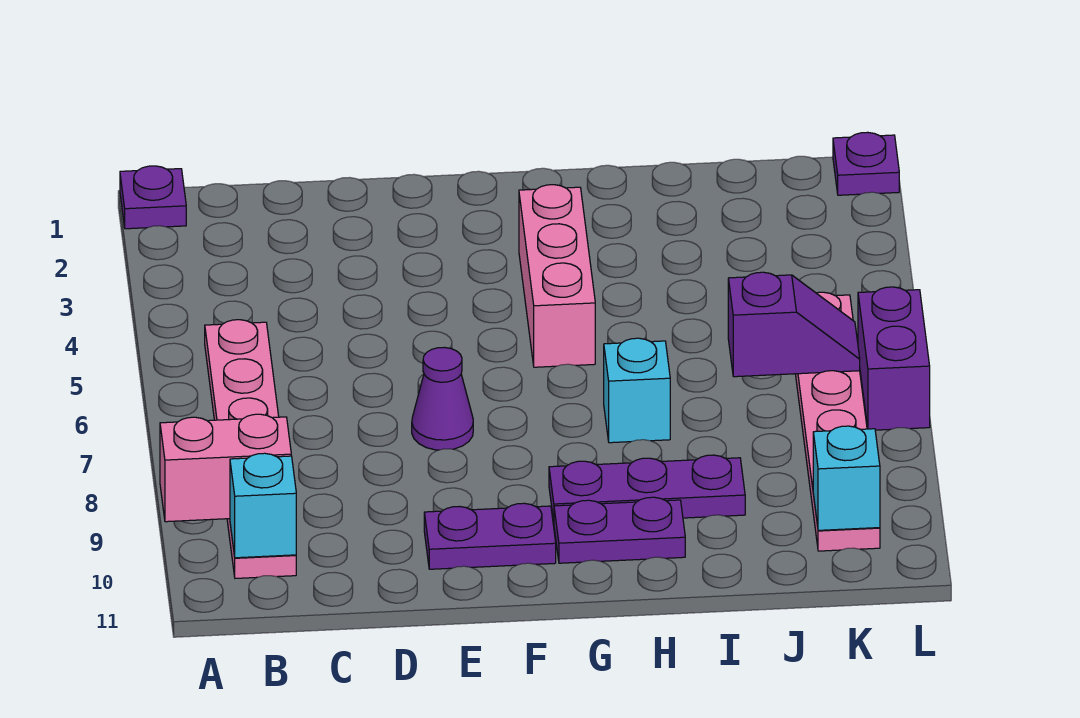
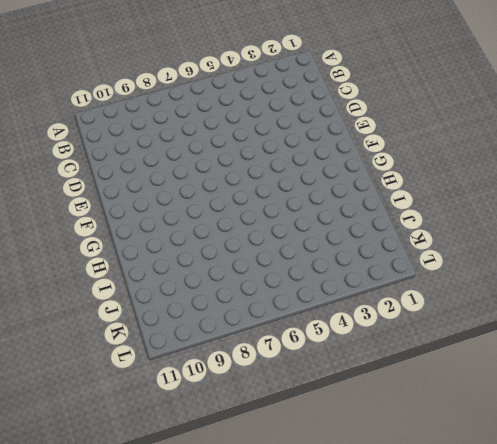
none -> purple 1x1 plate [120,166,186,229]
none -> pink 1x6 plate [205,320,296,578]
none -> purple 1x1 cone [412,347,473,450]

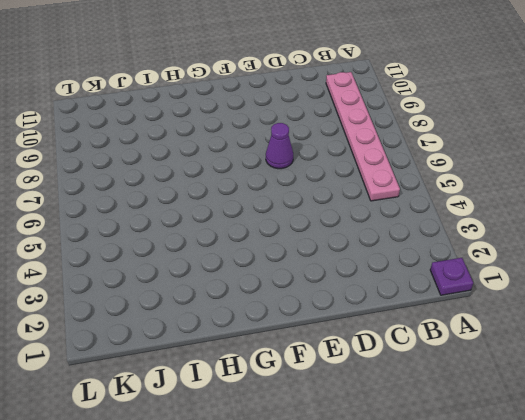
none -> purple 1x2 plate [424,503,556,569]
none -> pink 1x3 brick [519,185,595,367]
none -> purple 1x3 plate [549,455,745,522]

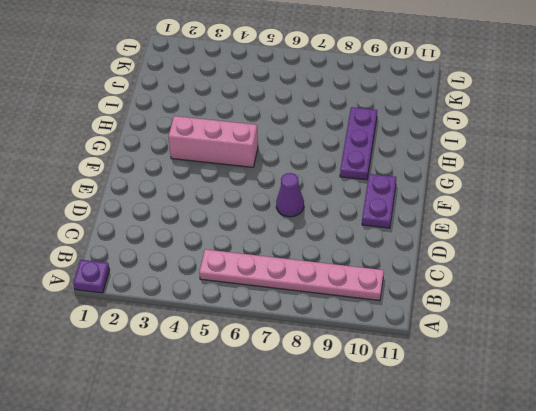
none -> purple 1x2 plate [554,497,685,563]
none -> cyan 1x1 brick [604,338,670,443]
none -> pink 1x6 plate [795,292,880,551]

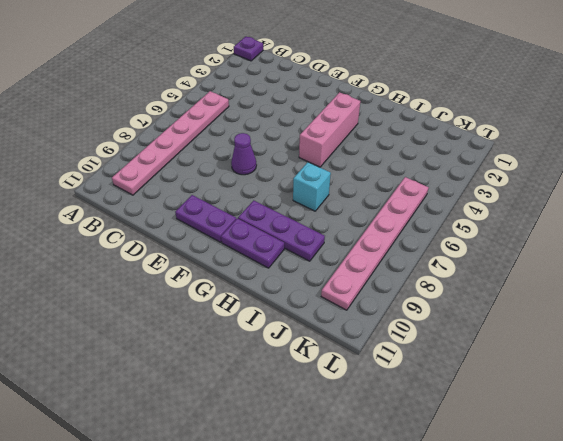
none -> purple 1x1 plate [833,132,899,195]
none -> purple 1x2 brick [858,287,930,430]
none -> pink 1x2 brick [160,414,291,522]

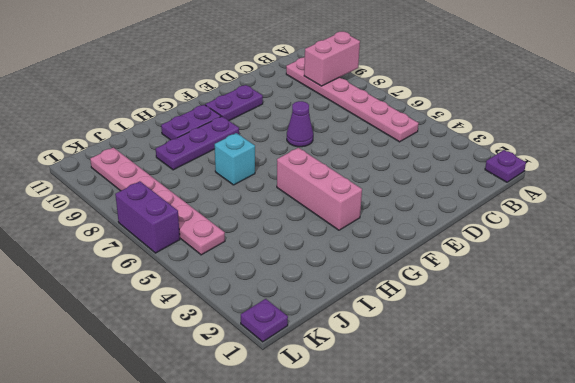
none -> cyan 1x1 brick [230,453,296,558]
none -> purple 1x2 slope [728,272,860,377]
none -> cyan 1x1 brick [813,426,880,530]

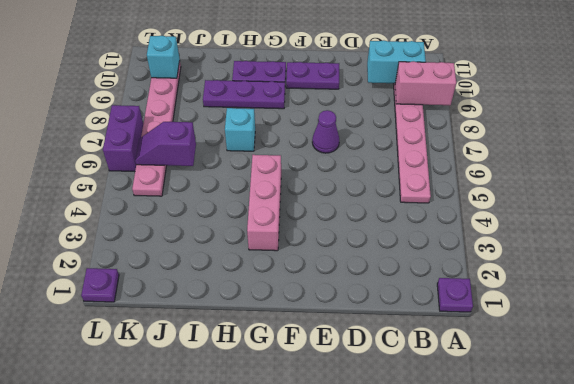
cyan 1x2 brick [367,40,426,83] -> cyan 1x1 brick [230,453,296,558]

